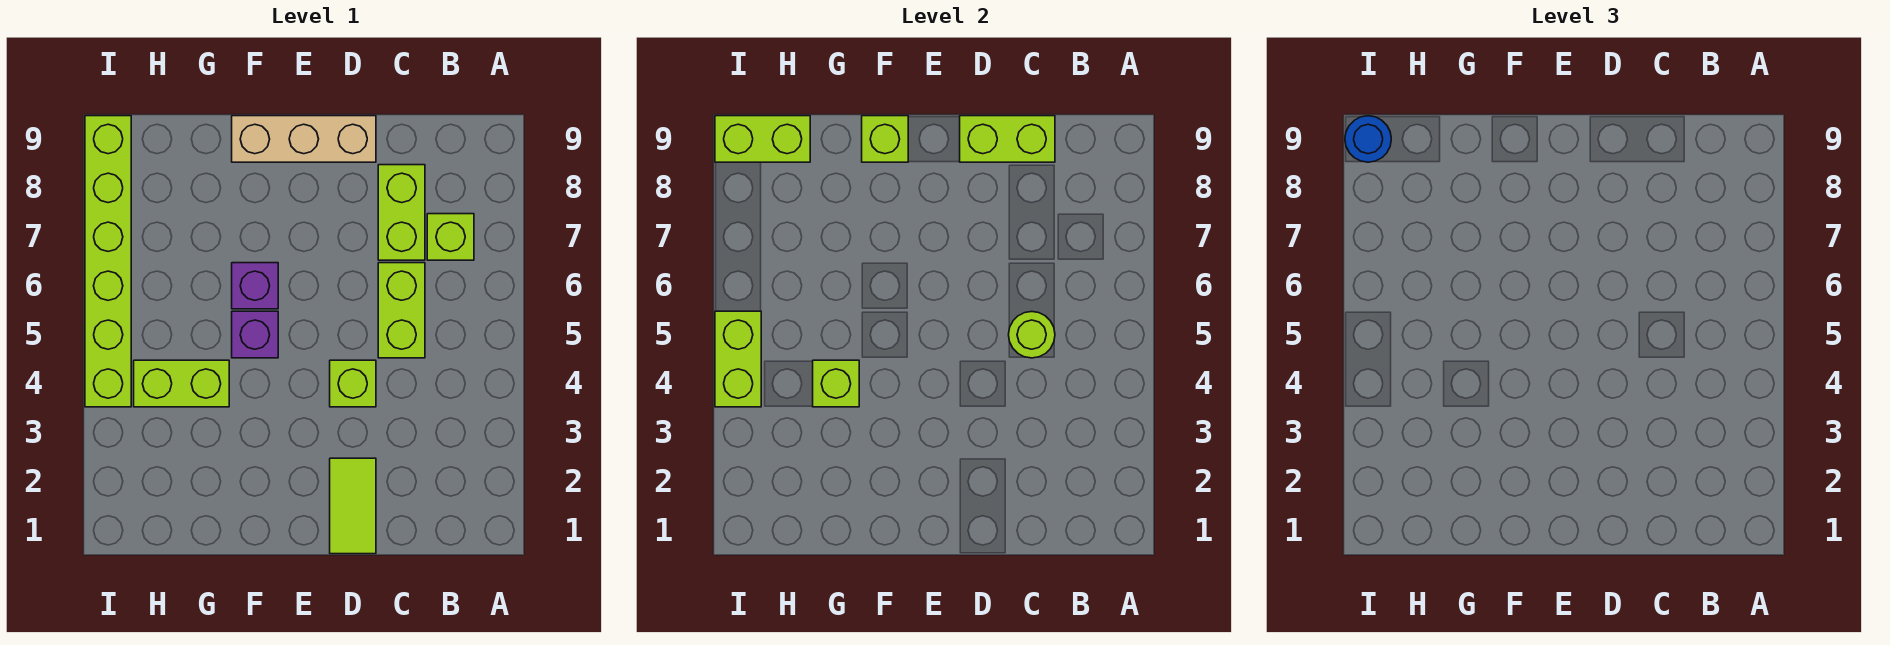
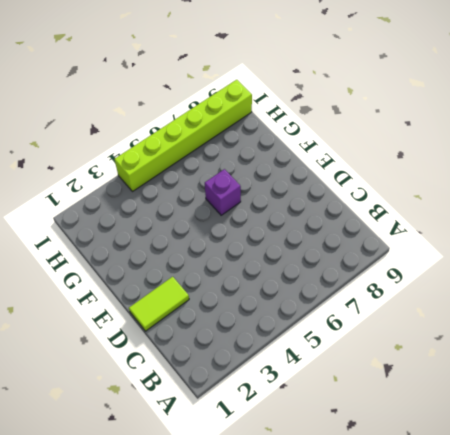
none -> lime 1x1 brick [427,214,474,260]
none -> lime 1x2 brick [378,263,425,358]
none -> lime 1x2 brick [378,165,425,260]

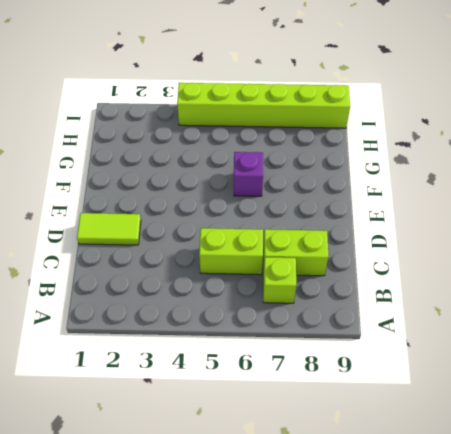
none -> lime 1x1 brick [330,360,376,407]
none -> tan 1x3 brick [232,116,376,162]
none -> purple 1x1 brick [232,311,278,358]

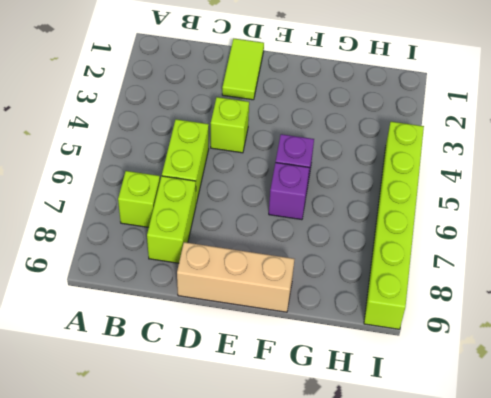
none -> lime 1x2 brick [134,360,229,407]
none -> lime 1x1 round brick [1009,312,1055,358]
none -> lime 1x2 brick [960,116,1055,162]

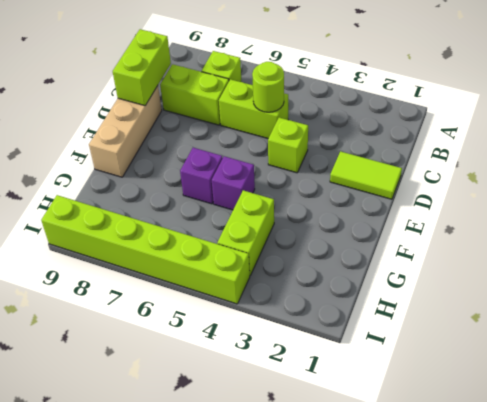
none -> lime 1x1 brick [862,116,908,162]
none -> lime 1x1 brick [813,360,859,407]
none -> lime 1x2 brick [715,116,810,162]

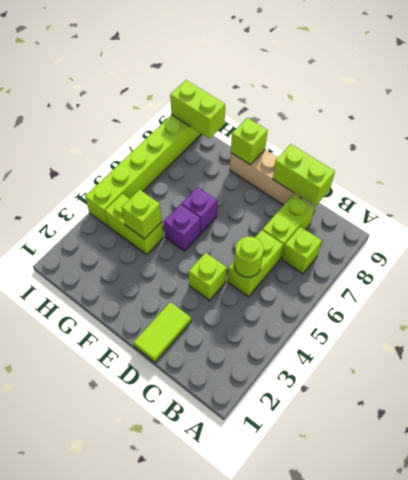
none -> lime 1x2 brick [715,311,761,407]
none -> blue 1x1 round brick [1345,116,1391,162]

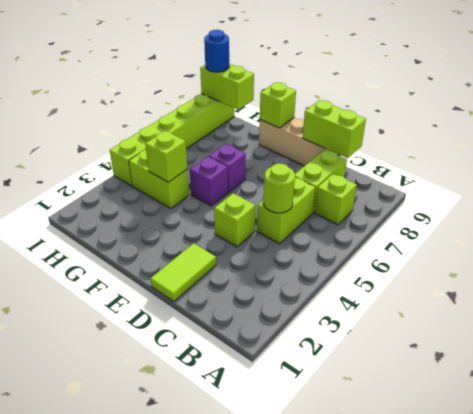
none -> lime 1x2 brick [715,311,761,407]

